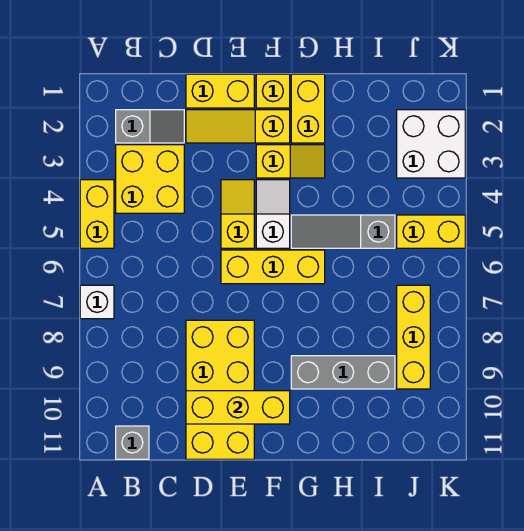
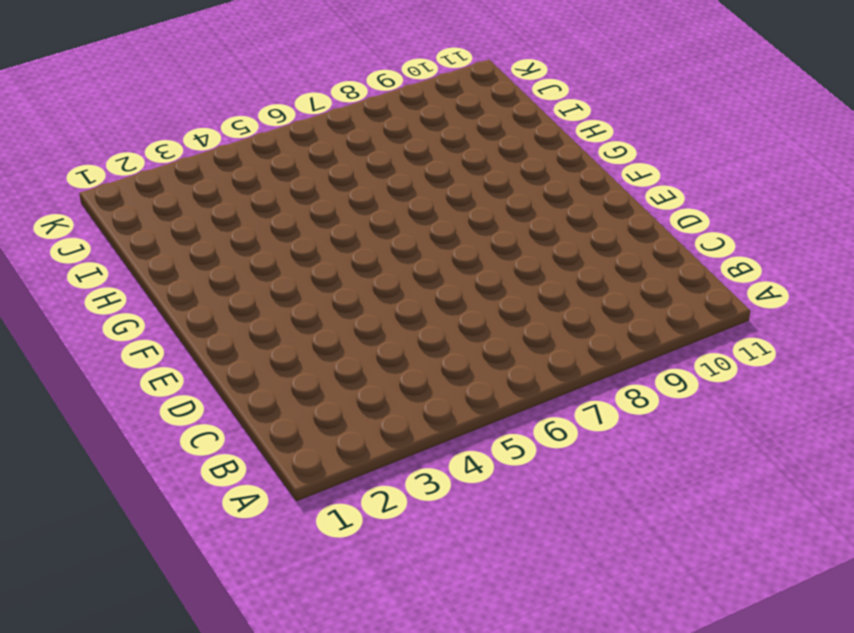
none -> yellow 1x2 brick [80,180,114,248]
none -> white 1x1 brick [80,285,114,319]
none -> grey 1x2 slope [116,110,184,143]

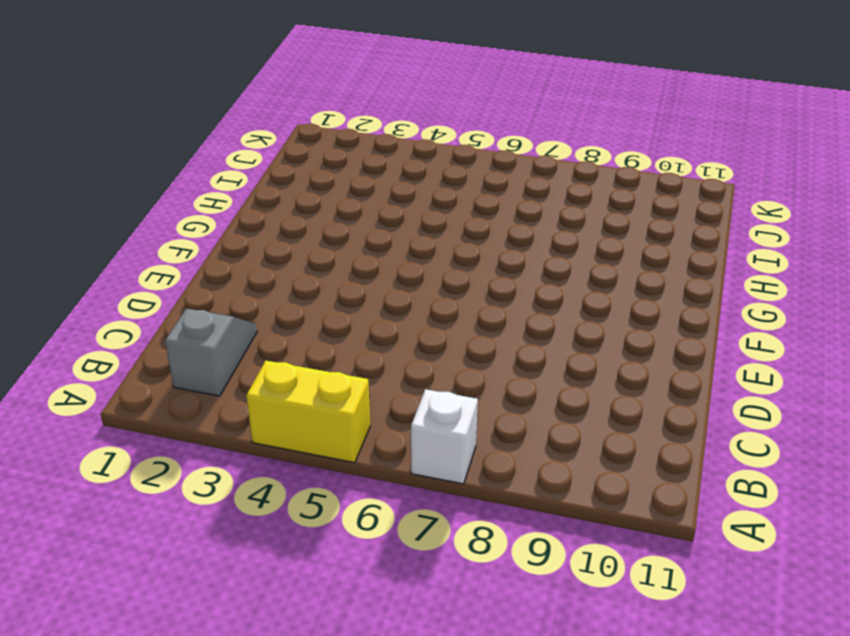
none -> yellow 2x2 brick [116,145,184,213]
none -> grey 1x1 brick [116,426,149,459]
none -> yellow 1x2 brick [186,74,254,108]

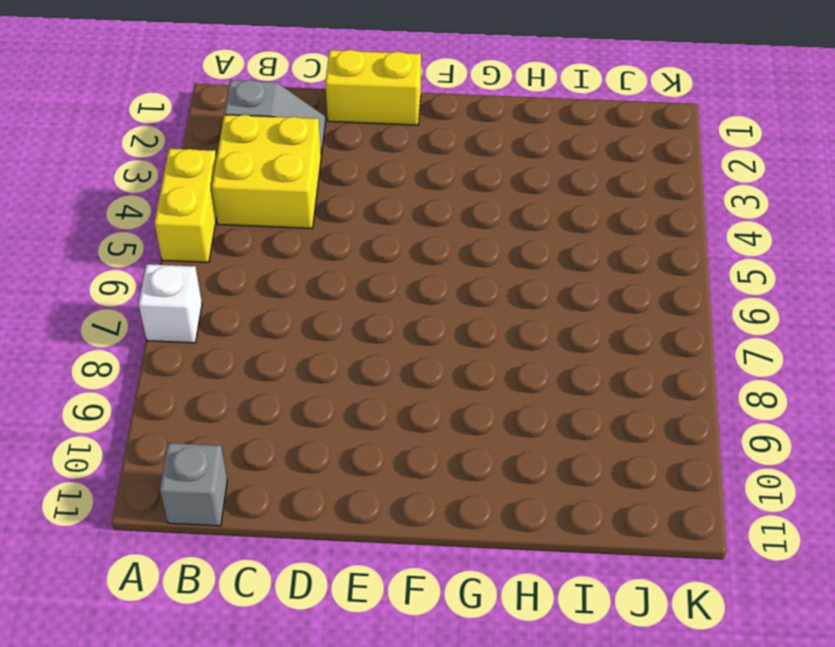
none -> yellow 1x3 slope [186,110,290,143]
none -> yellow 2x4 brick [186,320,254,459]
none -> yellow 1x2 slope [221,180,254,248]

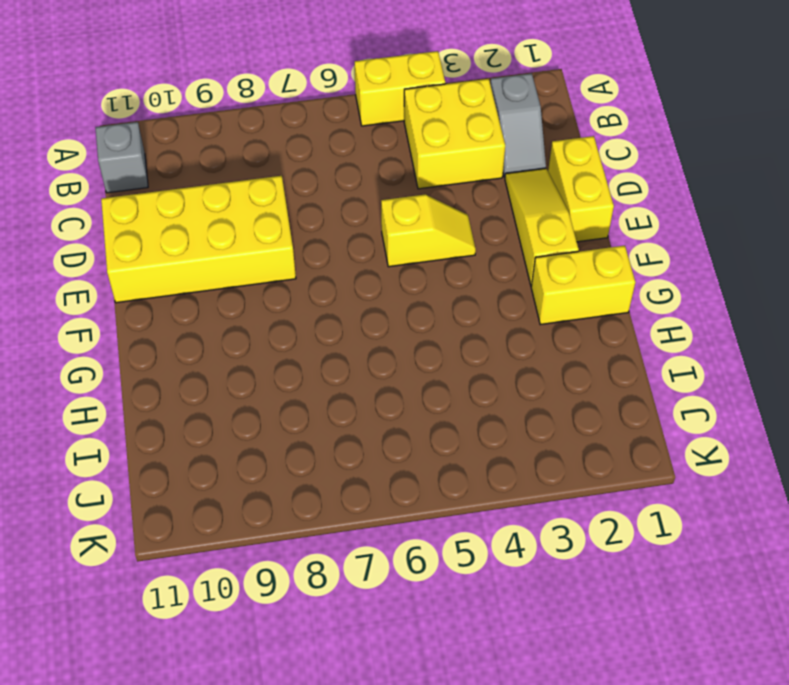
none -> white 1x1 brick [80,285,114,319]
none -> yellow 1x3 brick [221,250,325,284]
none -> yellow 1x1 brick [256,74,290,108]

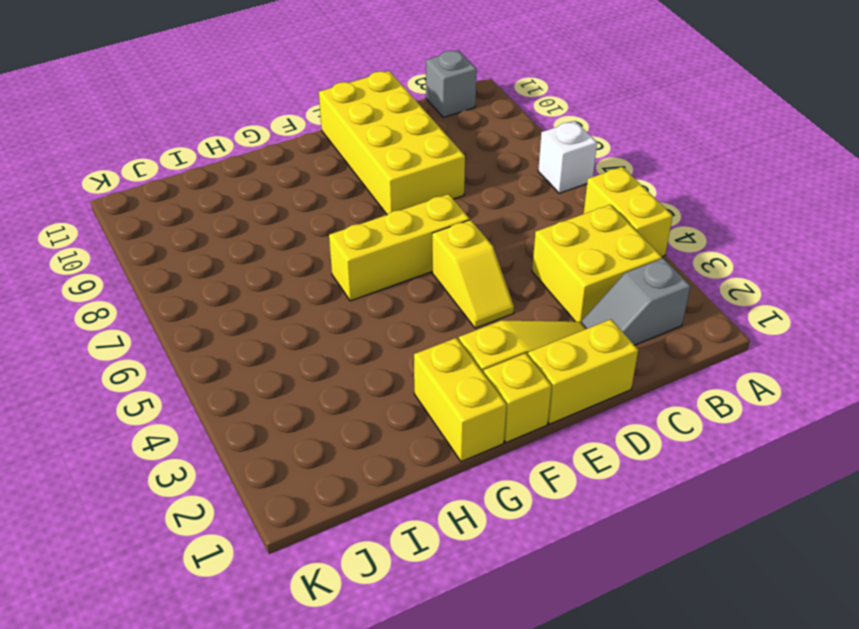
none -> yellow 1x2 slope [256,145,325,178]
none -> white 1x2 slope [256,180,290,248]
none -> grey 1x3 slope [291,215,395,248]

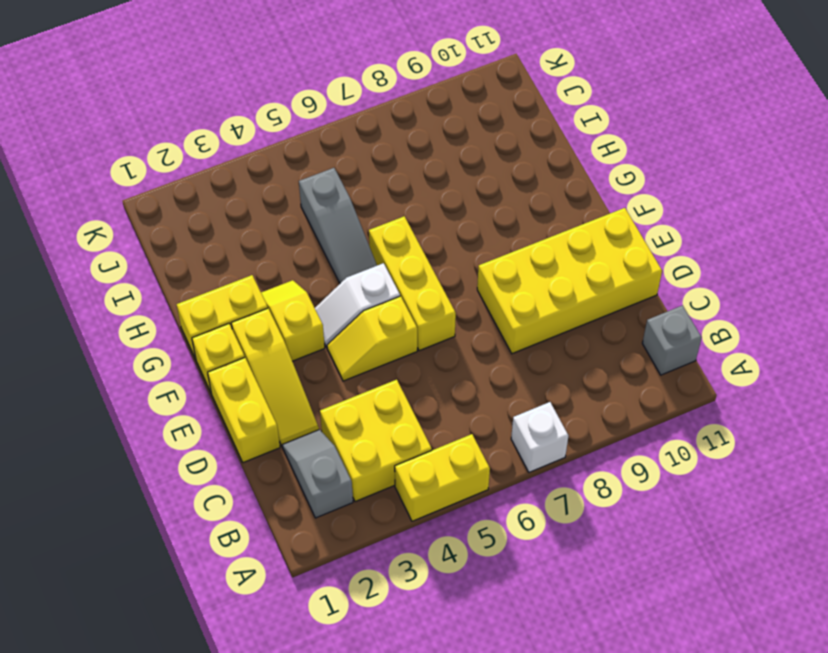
none -> grey 1x3 brick [291,356,395,389]
none -> white 2x2 brick [397,110,465,178]
none -> yellow 1x2 brick [397,215,465,248]

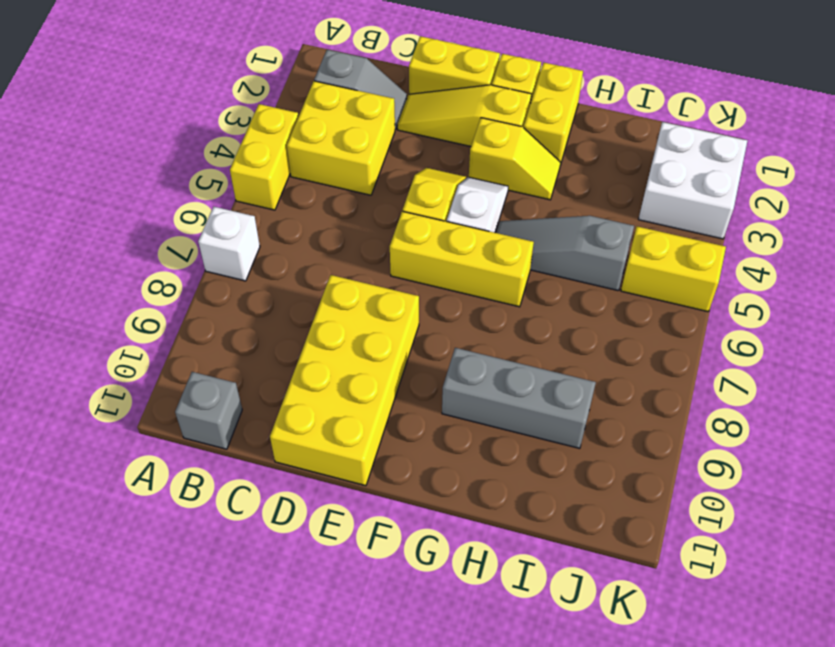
none -> yellow 1x3 brick [397,285,430,389]
none -> yellow 1x3 brick [186,391,290,424]

